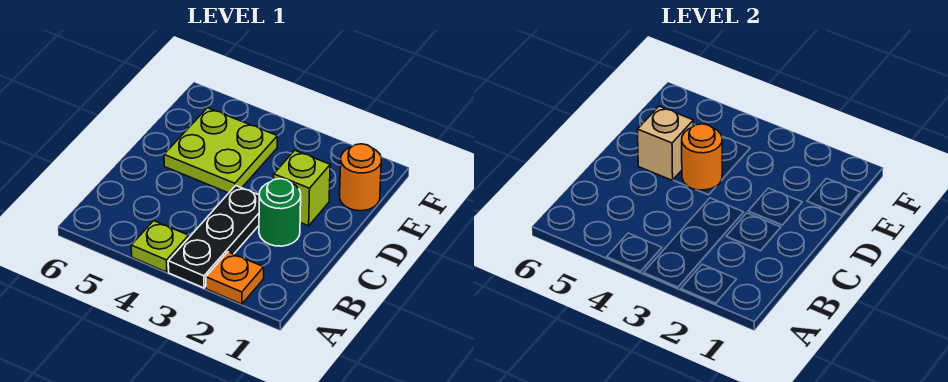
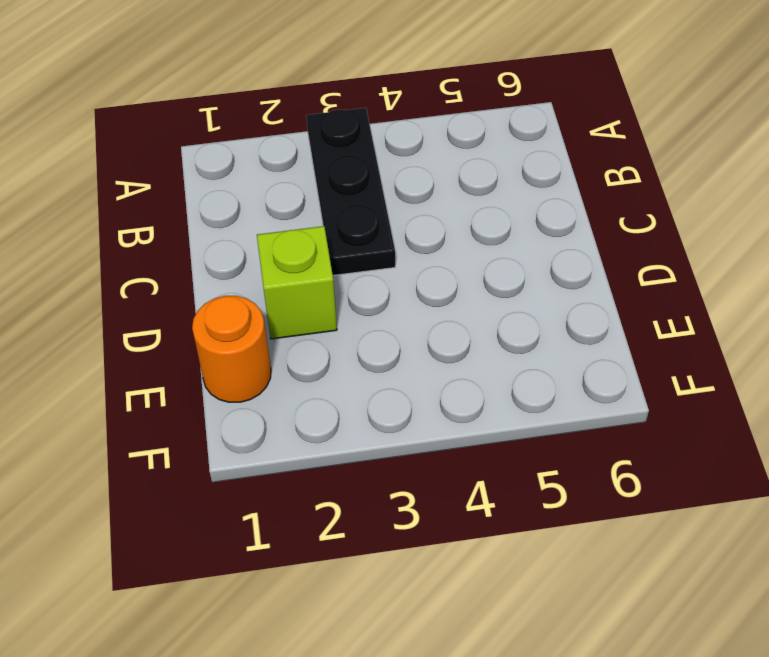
none -> orange 1x1 plate [206,252,264,304]
none -> lime 1x1 plate [131,221,189,272]

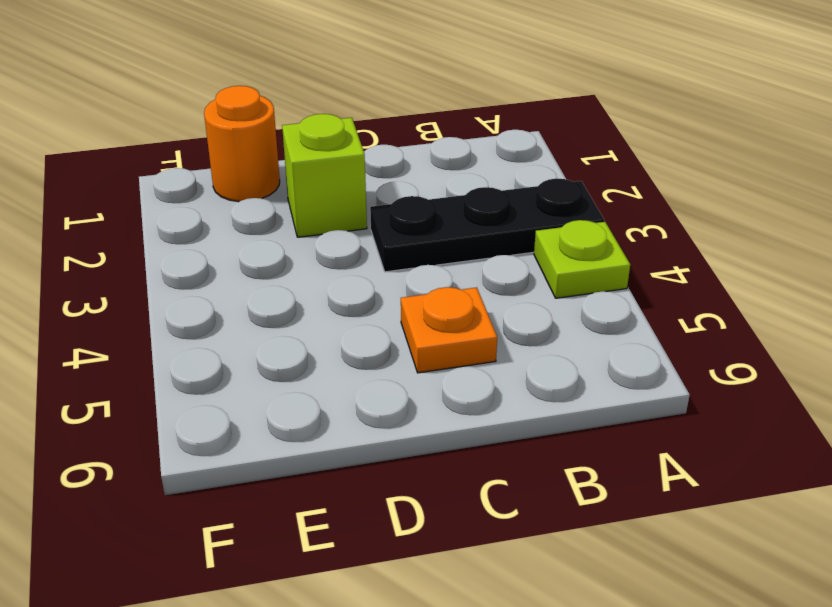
orange 1x1 plate [401,287,497,373] -> orange 1x1 plate moved to [206,252,264,304]
none -> green 1x1 round brick [259,179,301,246]
none -> lime 2x2 plate [164,108,277,193]

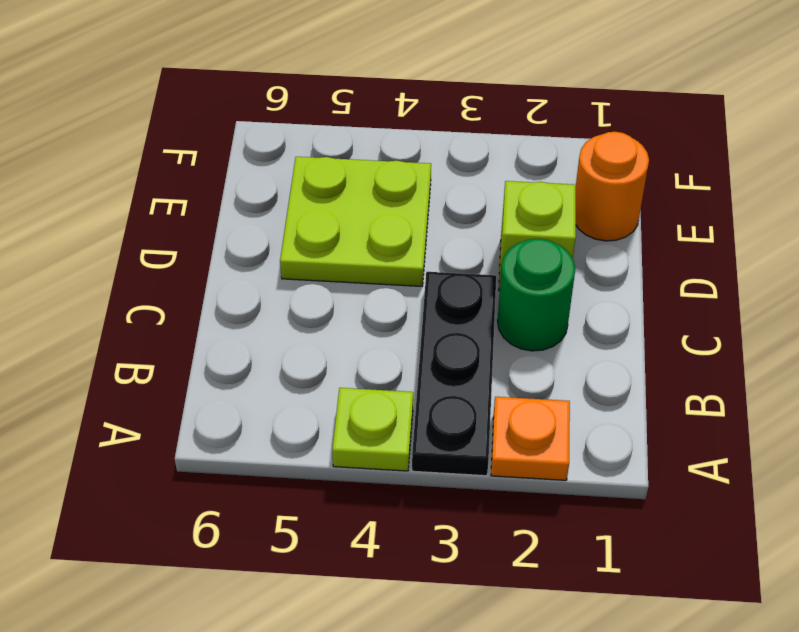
none -> orange 1x1 round brick [682,124,722,190]
none -> tan 1x1 brick [638,106,693,181]

